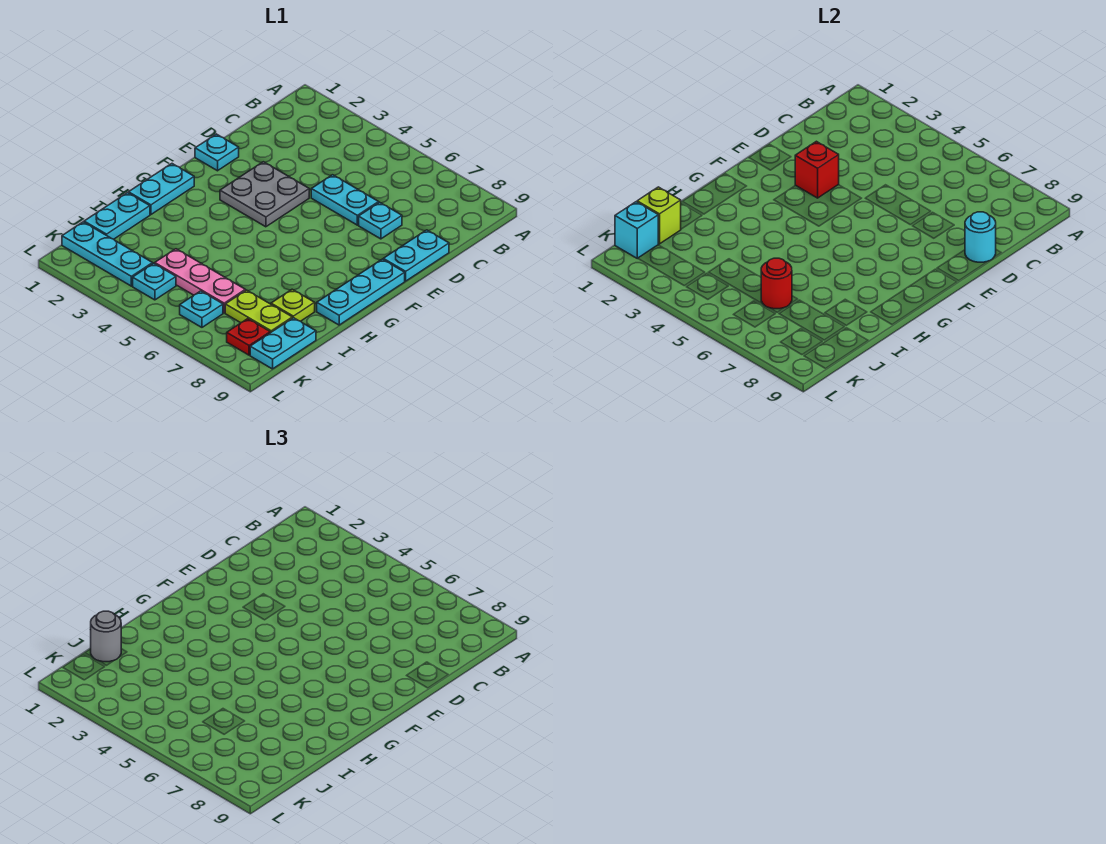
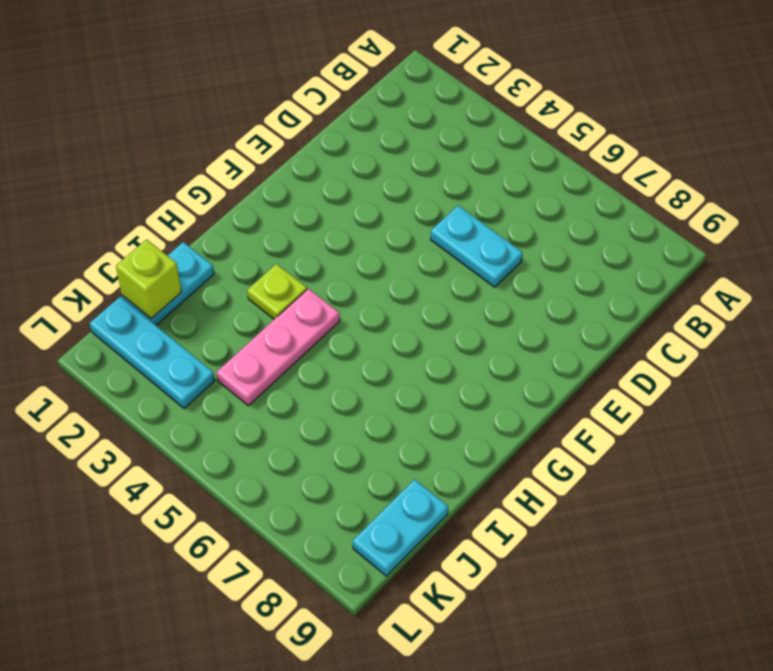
lime 1x1 plate [247,264,307,319] -> lime 1x1 plate moved to [271,289,315,321]
pink 1x3 plate [216,289,340,406] -> pink 1x3 plate turned to [155,249,245,313]
none -> cyan 1x1 plate [359,202,402,239]
none -> cyan 1x2 plate [383,230,449,281]
none -> cyan 1x1 plate [195,134,239,171]

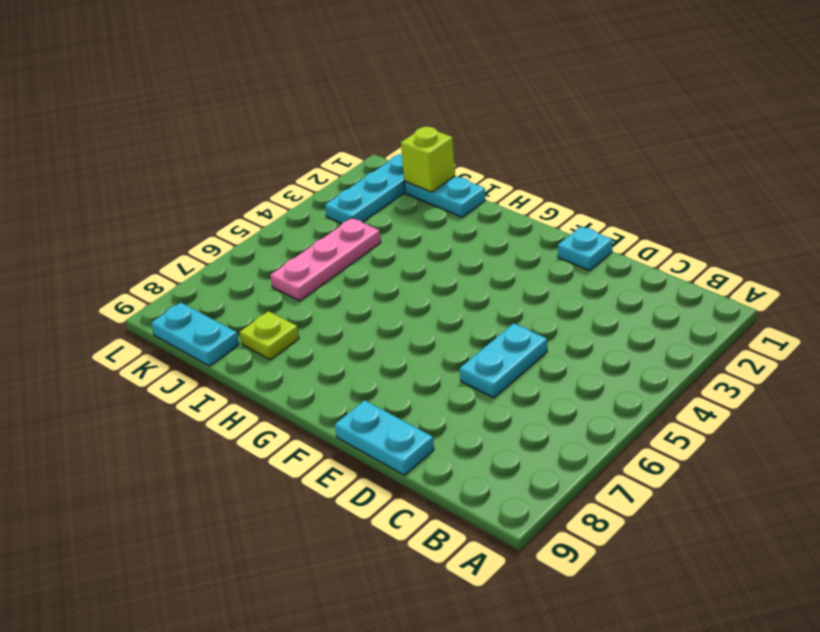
none -> cyan 1x1 plate [359,202,402,239]
none -> grey 2x2 plate [220,162,309,227]
none -> cyan 1x3 plate [317,259,405,325]

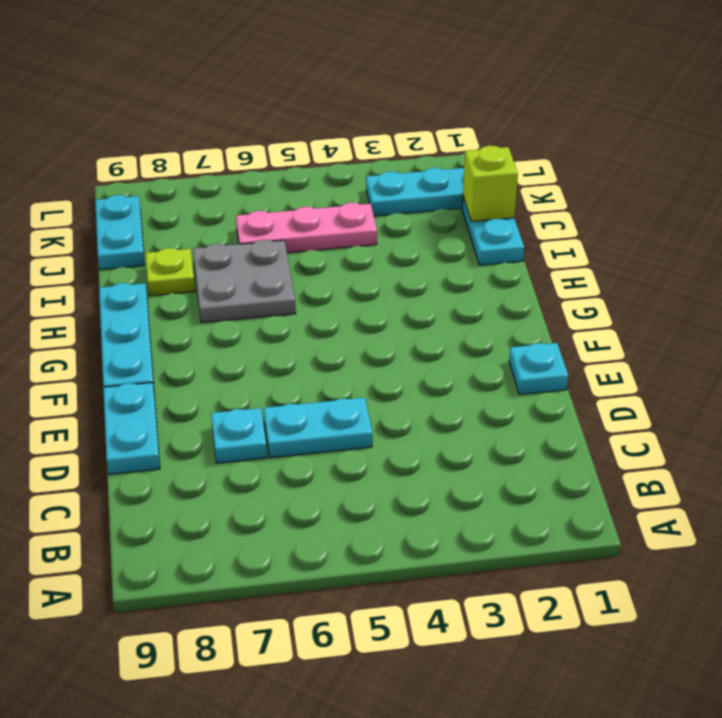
grey 2x2 plate [193,240,296,323] -> grey 2x2 plate moved to [220,162,309,227]
none -> cyan 1x2 plate [129,164,194,215]
none -> lime 1x2 plate [225,290,292,333]
none -> cyan 1x1 plate [133,263,176,300]

